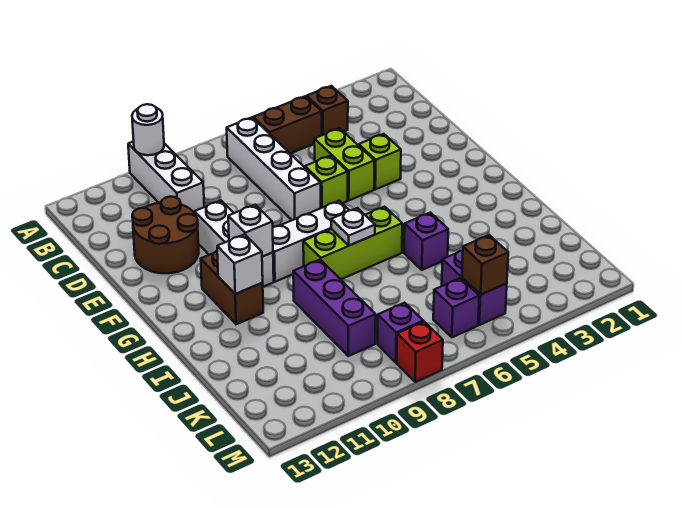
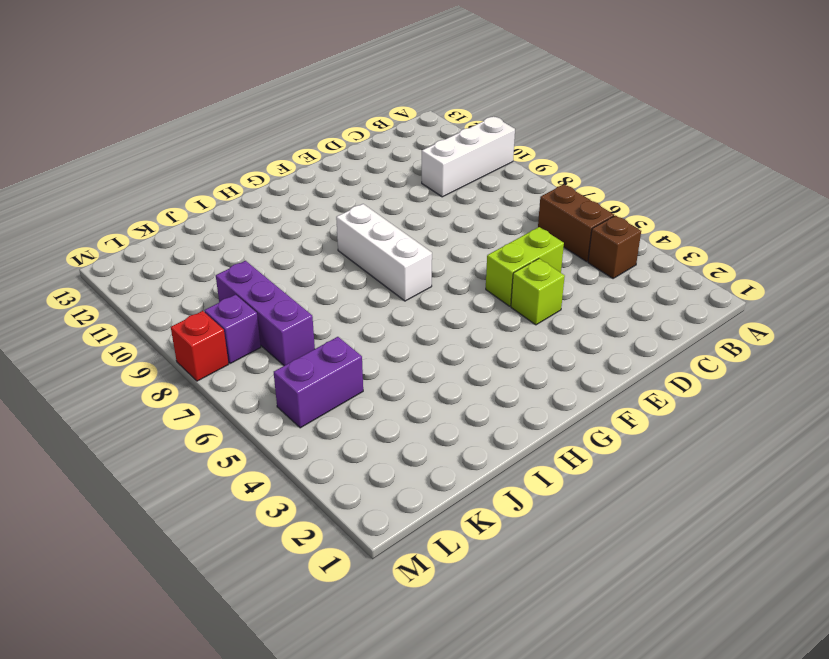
purple 1x3 brick [216,261,315,366] -> purple 1x3 brick turned to [293,260,376,356]
none -> white 1x4 brick [227,118,321,220]
none -> brown 2x2 round brick [132,197,199,273]
none -> lime 1x1 brick [305,156,348,208]

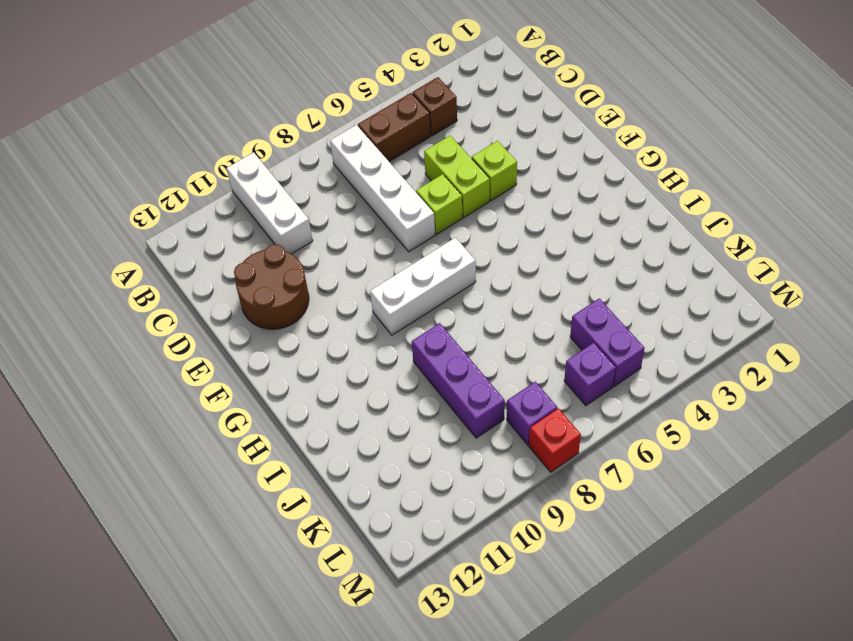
none -> white 1x3 brick [195,201,274,287]
none -> brown 1x2 brick [201,251,263,324]
none -> lime 1x3 brick [303,207,402,279]

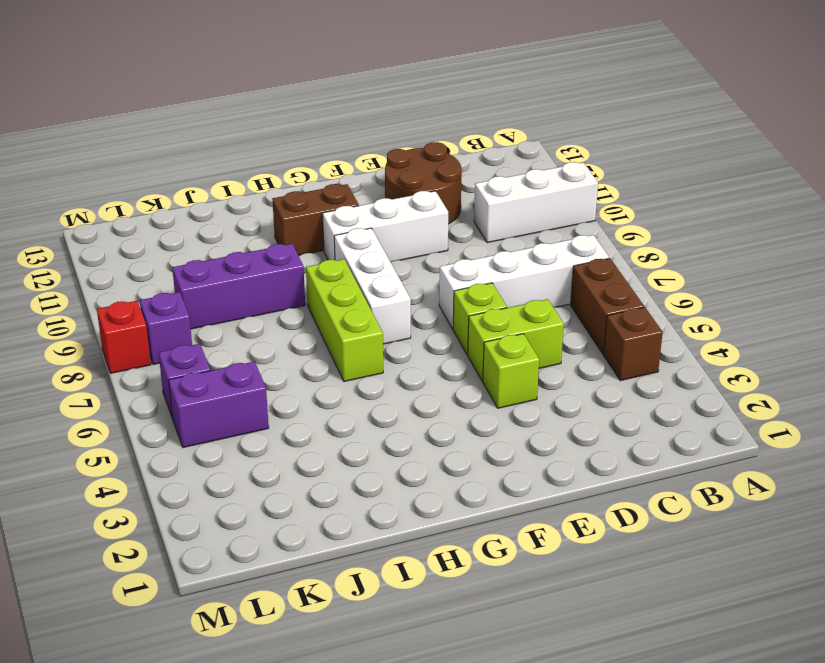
none -> purple 1x1 brick [404,213,448,270]
none -> white 1x1 round brick [132,104,164,155]
none -> white 1x1 brick [228,205,273,257]

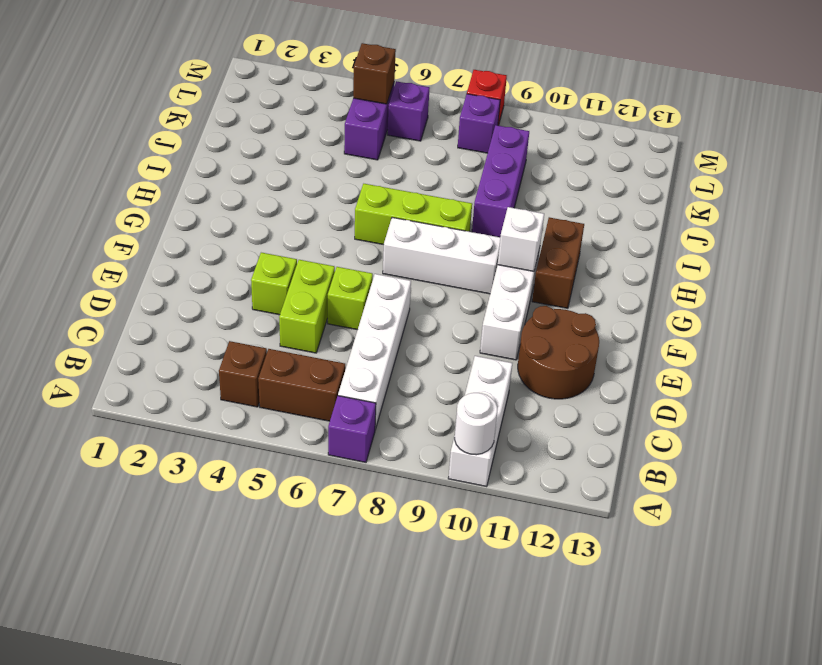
purple 1x1 brick [328,396,376,462] -> purple 1x1 brick moved to [404,213,448,270]
none -> white 1x1 plate [331,208,375,246]
none -> white 1x1 brick [217,234,263,294]

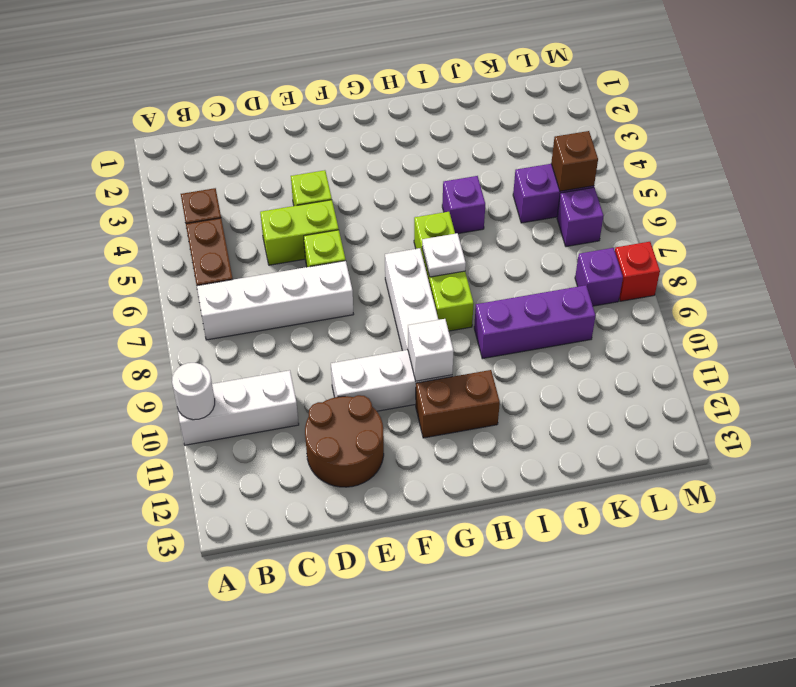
none -> white 1x1 brick [217,234,263,294]

